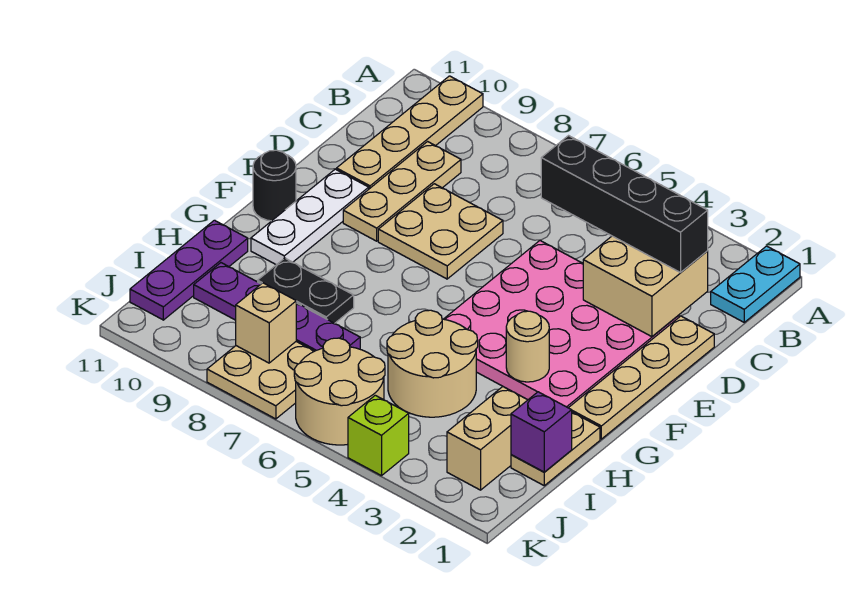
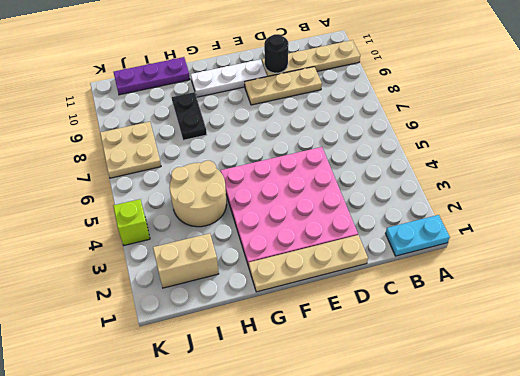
black 1x1 round brick [264,34,288,73] -> black 1x1 round brick moved to [253,150,296,221]
none -> tan 2x2 plate [378,184,503,279]
none -> tan 1x2 plate [511,412,600,486]
none -> purple 1x4 plate [194,263,360,351]

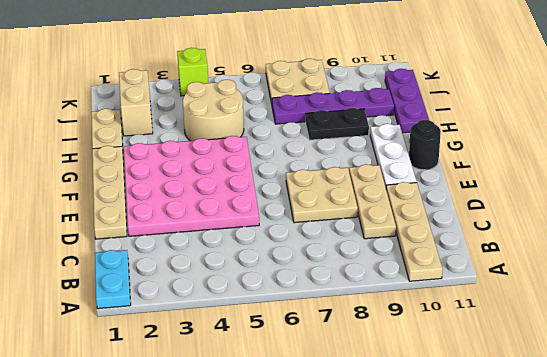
none -> tan 2x2 round brick [294,338,385,445]
none -> tan 2x2 brick [583,236,708,337]
none -> tan 1x1 round brick [506,311,549,382]

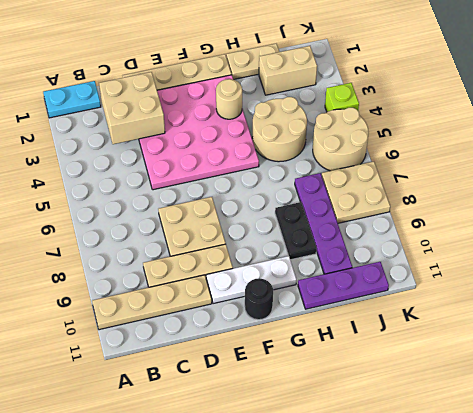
none -> purple 1x1 brick [511,392,572,472]
none -> tan 1x1 brick [236,283,296,363]
none -> black 1x4 brick [541,136,708,273]

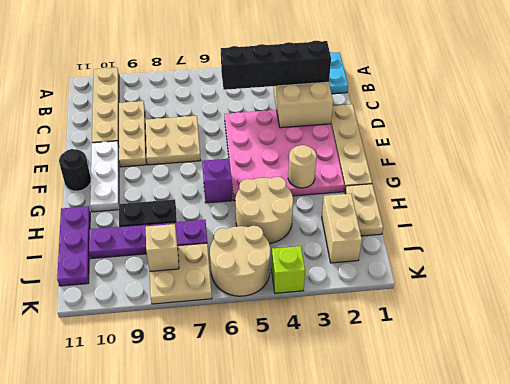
purple 1x1 brick [202,159,232,203] -> purple 1x1 brick moved to [511,392,572,472]

